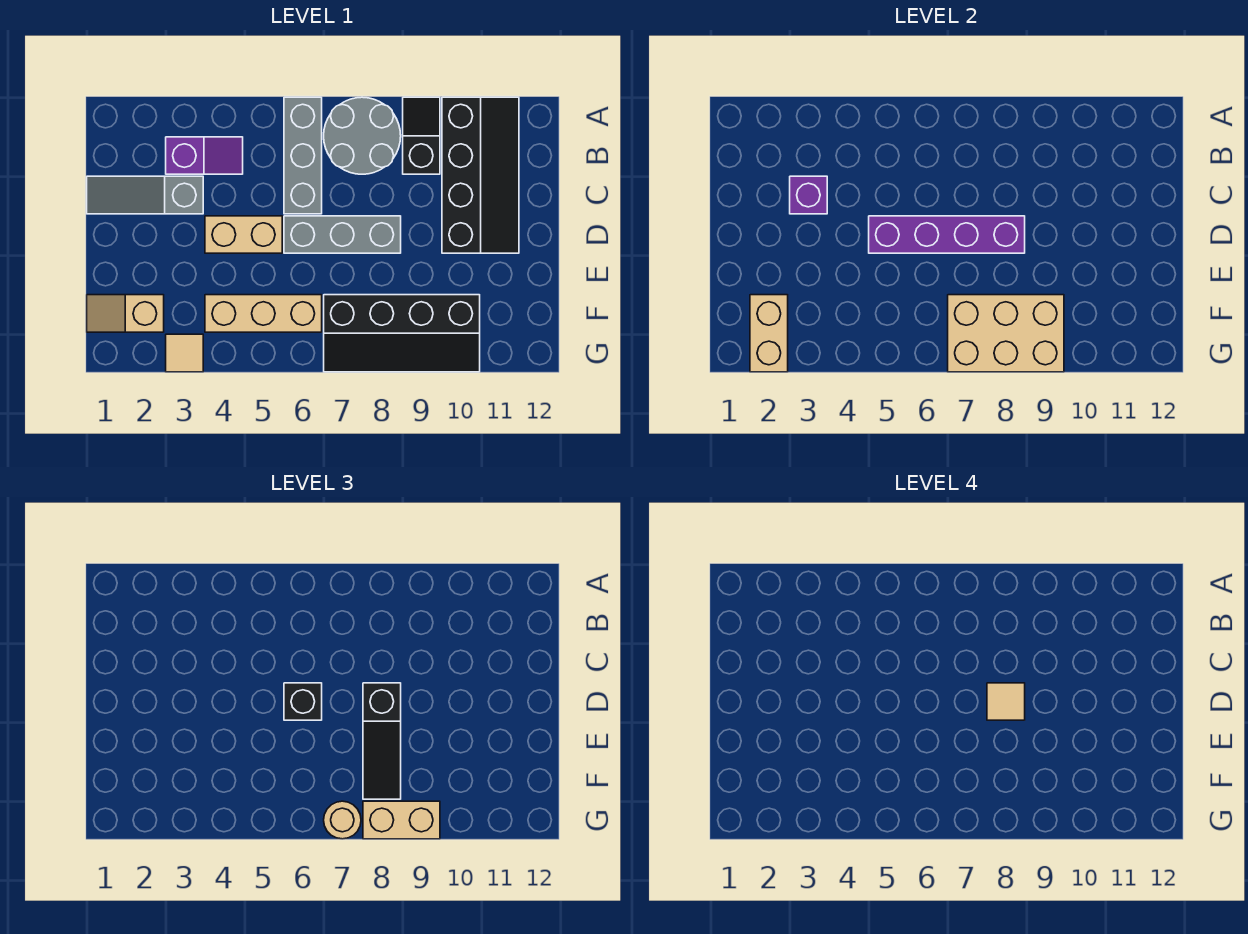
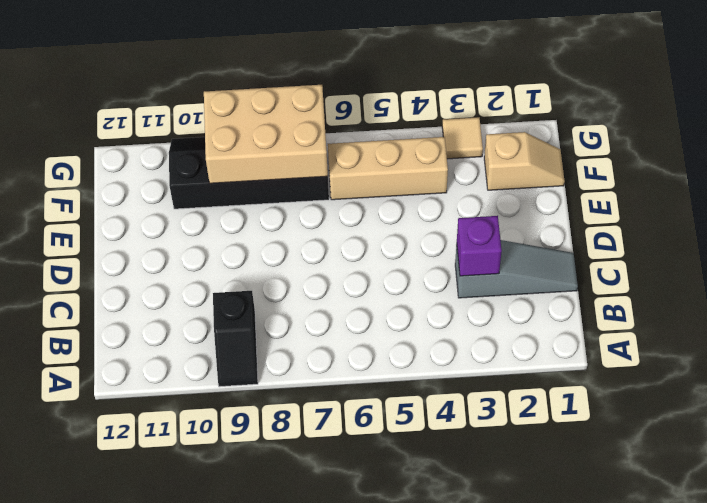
none -> grey 1x3 brick [284,97,322,214]
none -> grey 2x2 round brick [324,97,401,174]
none -> black 2x4 slope [442,97,519,253]

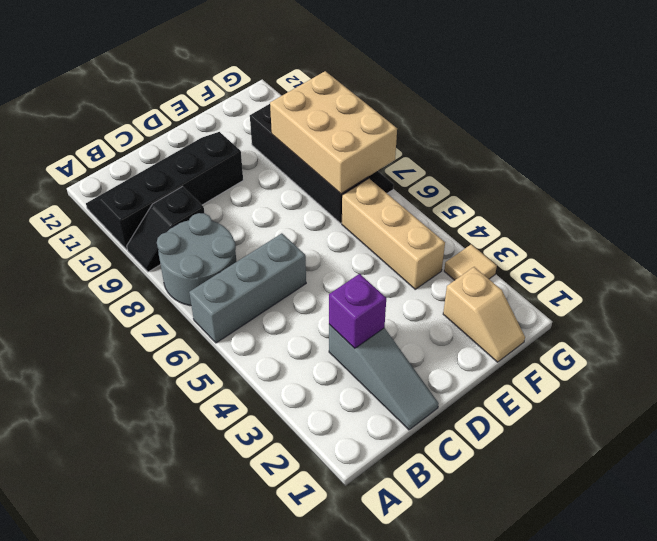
none -> purple 1x2 slope [166,137,243,174]
none -> tan 1x2 brick [205,216,282,253]
none -> grey 1x3 brick [284,216,401,253]

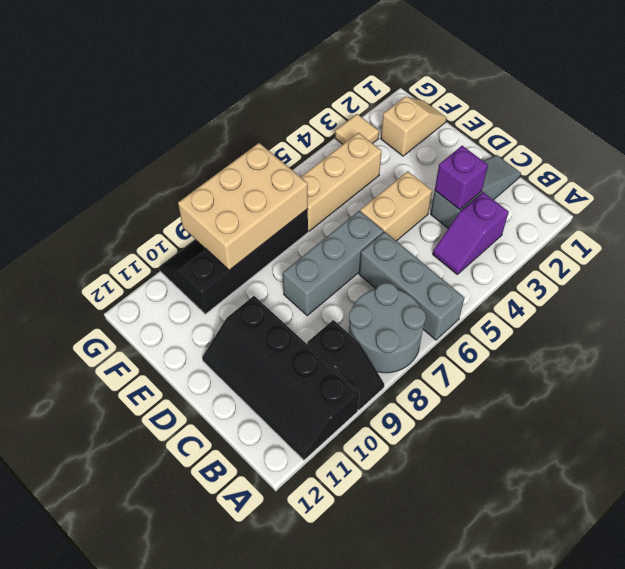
none -> purple 1x4 brick [869,216,1025,253]
none -> tan 1x2 brick [750,295,788,372]
none -> black 1x1 brick [284,683,322,720]

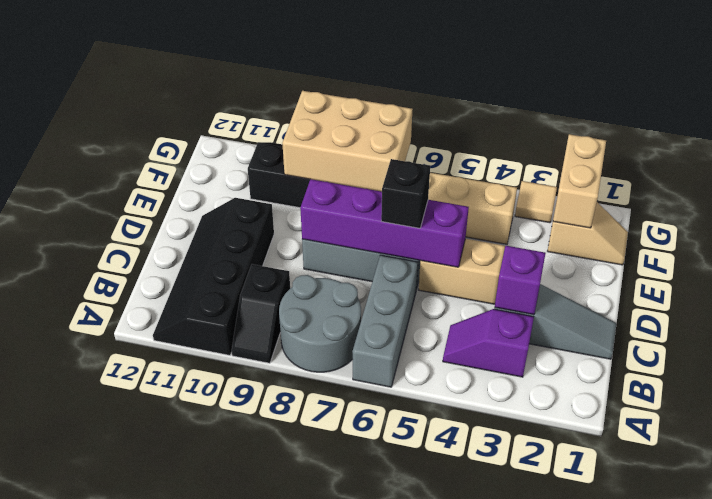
none -> black 1x3 slope [363,683,401,799]
none -> tan 1x1 round brick [324,801,361,839]
none -> tan 1x2 brick [363,801,440,839]

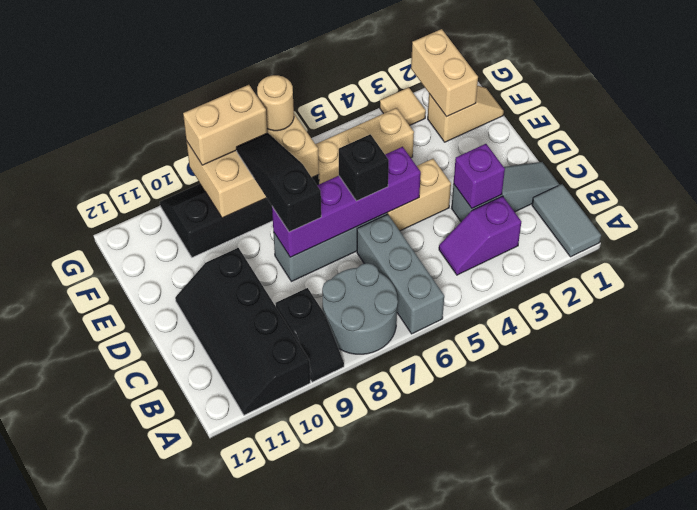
grey 1x2 tile [532,184,601,257] -> none
none -> tan 1x1 tile [987,683,1025,720]

